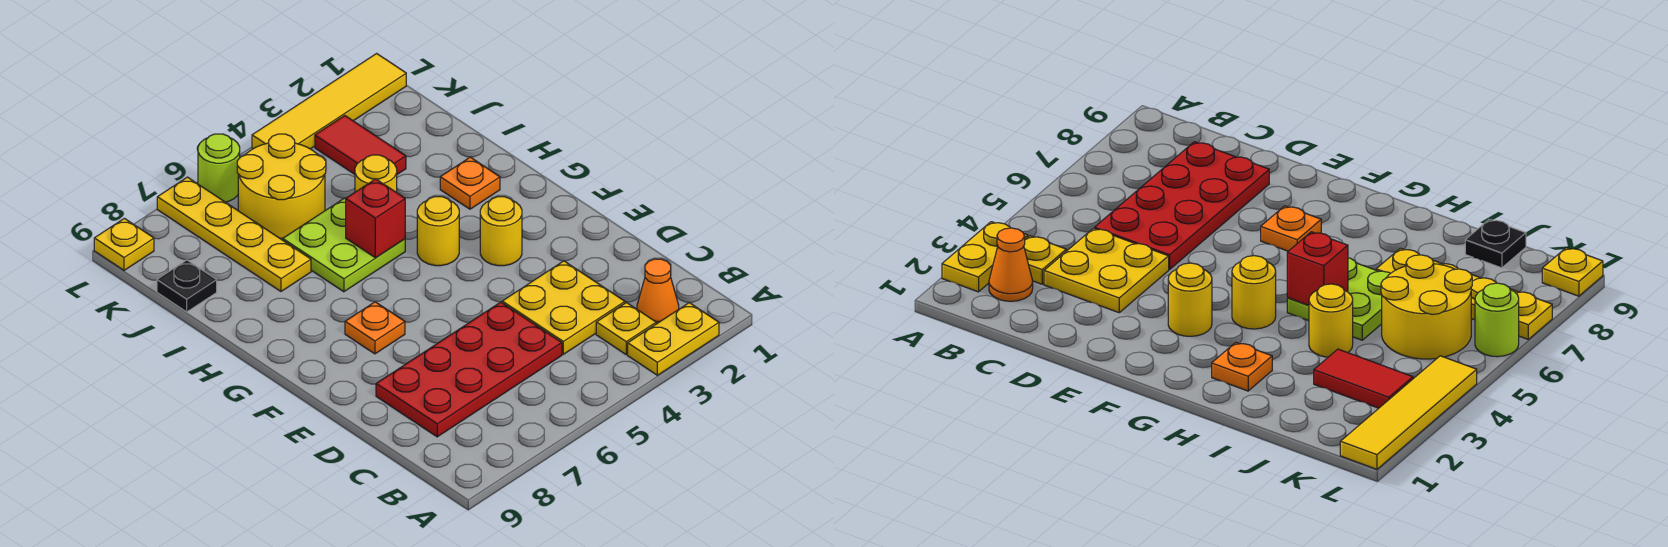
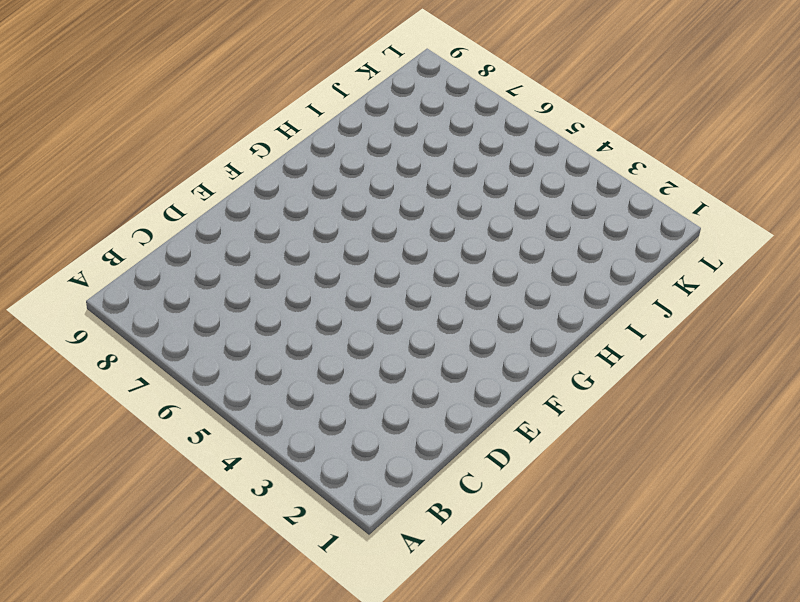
none -> yellow 1x2 plate [628,303,719,375]
none -> orange 1x1 cone [637,259,679,324]
none -> yellow 1x1 plate [596,303,656,354]

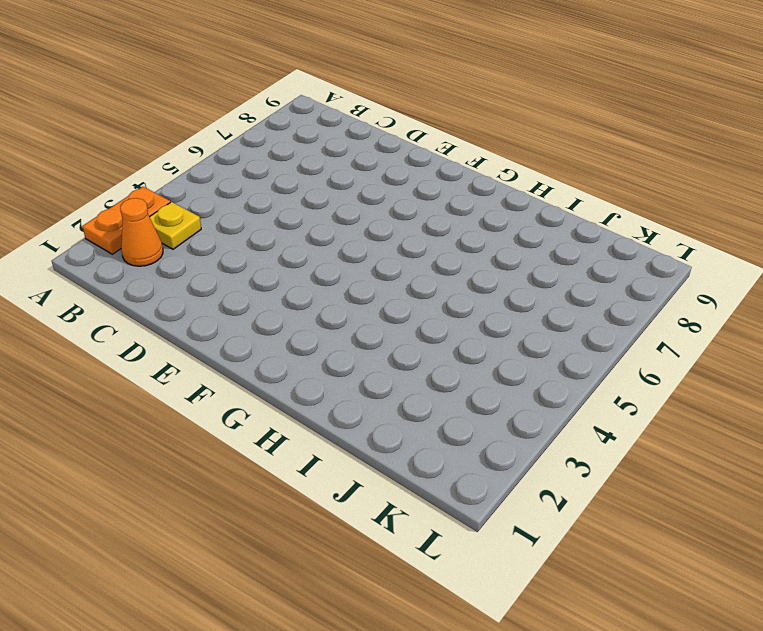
orange 1x2 plate [82,187,170,254] -> yellow 1x2 plate [628,303,719,375]
none -> yellow 2x2 plate [502,261,625,354]
none -> red 2x4 plate [376,302,562,437]
none -> yellow 1x1 round brick [480,197,522,266]

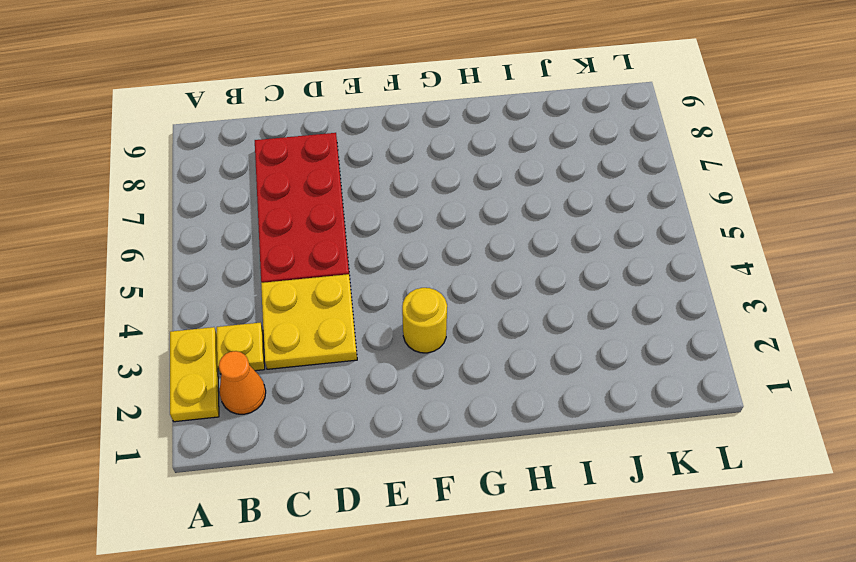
none -> orange 1x1 plate [345,302,405,354]
none -> yellow 1x1 round brick [417,197,459,266]
none -> orange 1x1 plate [440,157,500,209]

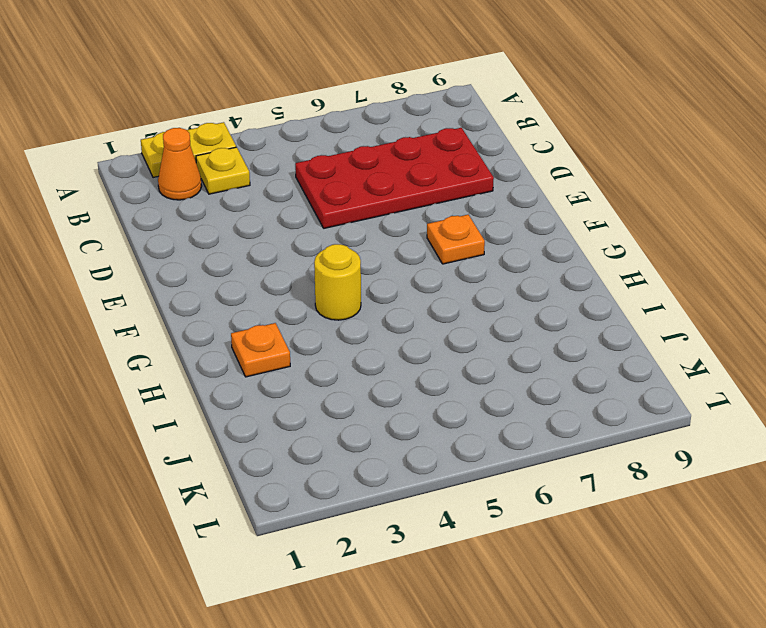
none -> yellow 2x2 plate [502,261,625,354]
none -> yellow 1x1 round brick [480,197,522,266]
none -> lime 2x2 plate [283,198,405,292]

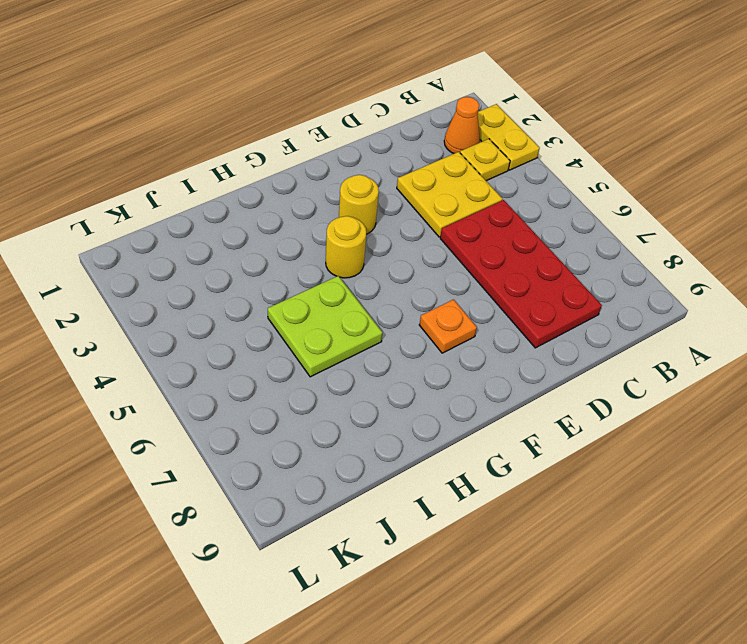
none -> orange 1x1 plate [440,157,500,209]
none -> yellow 1x1 round brick [355,155,397,193]
none -> yellow 1x4 plate [157,177,311,291]

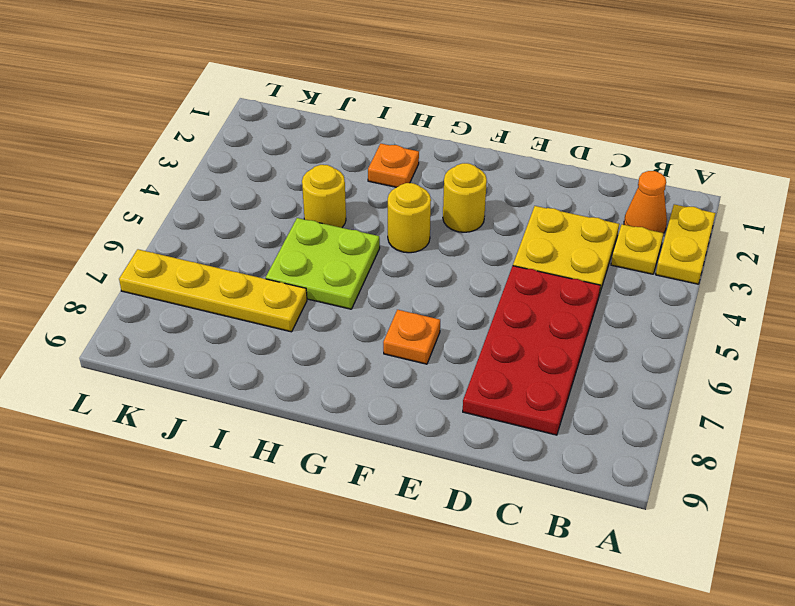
none -> red 1x2 tile [315,116,406,174]
none -> yellow 2x2 round brick [237,134,326,239]
none -> black 1x1 plate [157,260,217,312]

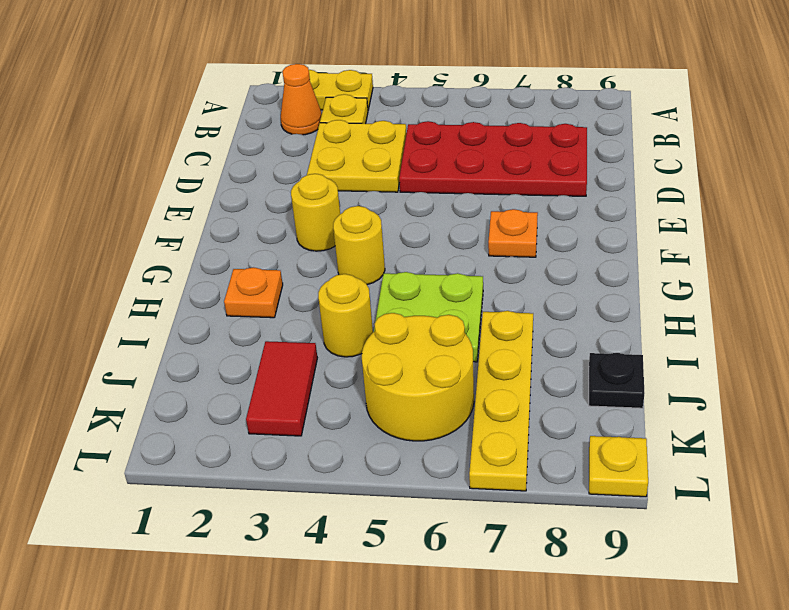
none -> yellow 1x4 tile [252,54,406,149]
none -> lime 1x1 round brick [198,134,240,202]
none -> red 1x1 brick [346,179,405,258]

